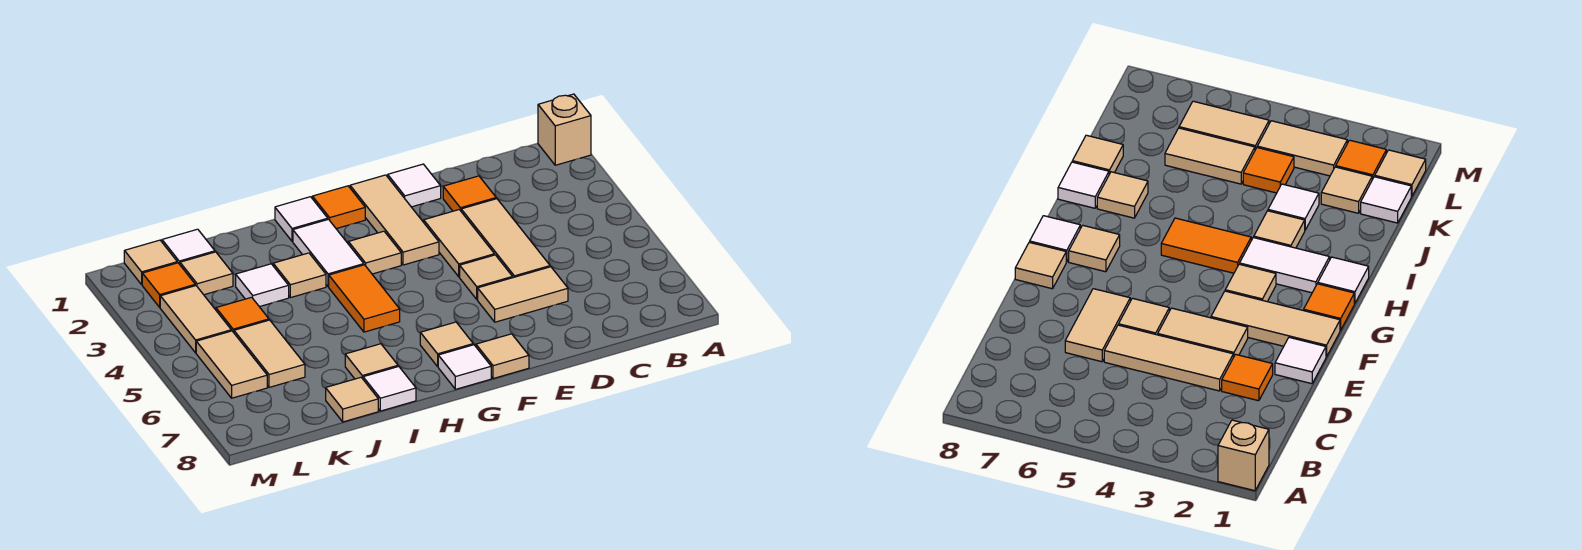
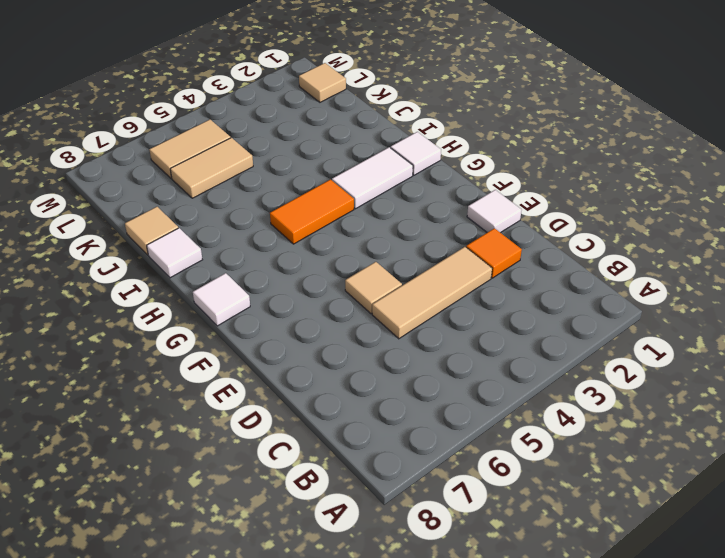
none -> tan 1x1 brick [538,94,591,165]
none -> tan 1x2 tile [478,267,568,322]
none -> tan 1x2 tile [424,210,495,277]

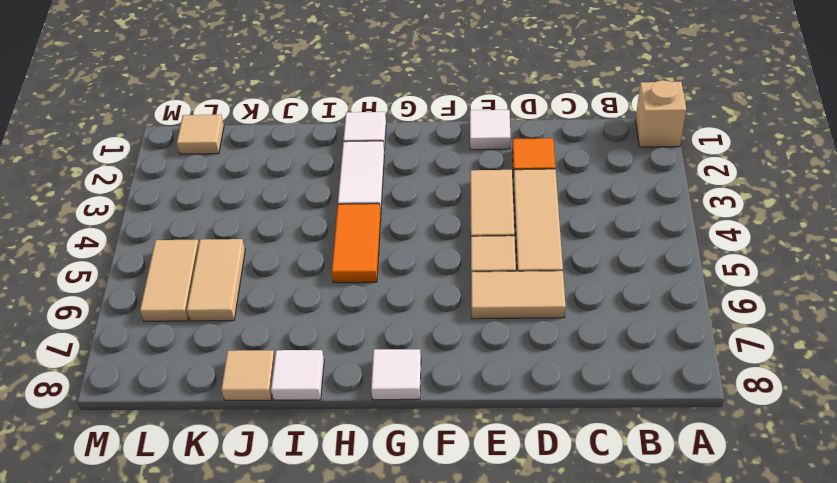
none -> tan 1x3 tile [350,175,439,265]
none -> tan 1x1 tile [476,334,529,379]
none -> orange 1x1 tile [312,186,365,229]

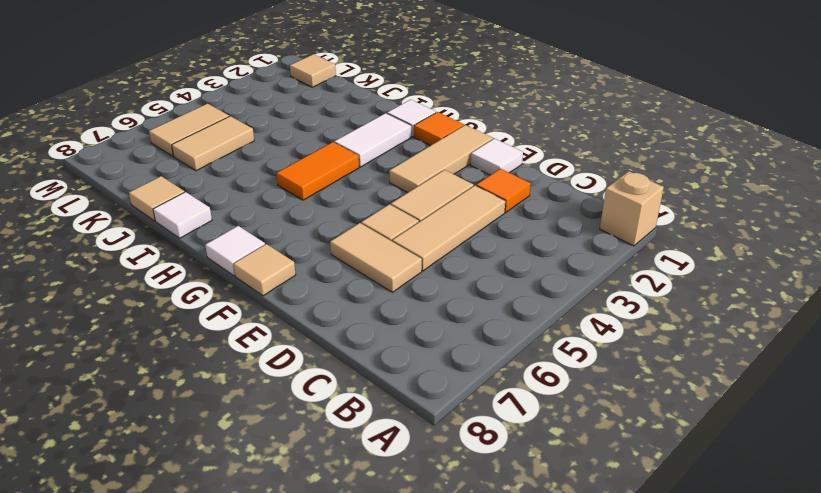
none -> tan 1x1 tile [348,231,401,274]
none -> tan 1x1 tile [420,322,473,366]
none -> tan 1x1 tile [273,253,326,298]

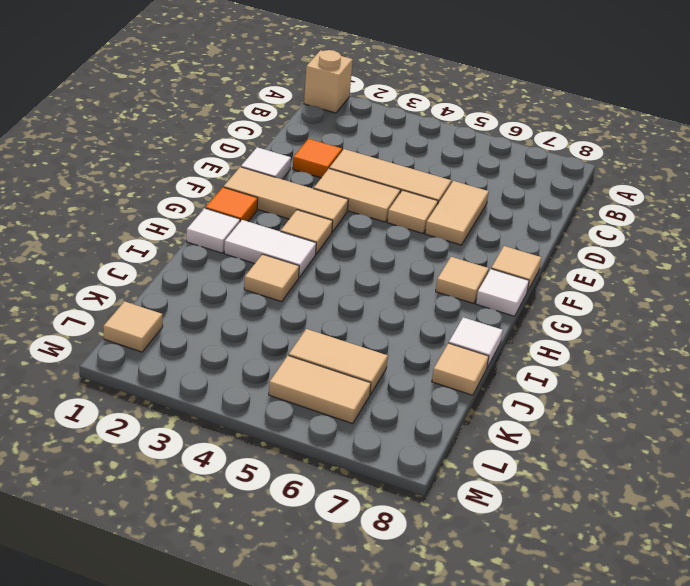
none -> orange 1x2 tile [329,265,400,332]
none -> tan 1x1 tile [345,344,398,379]
none -> white 1x1 tile [236,264,289,307]

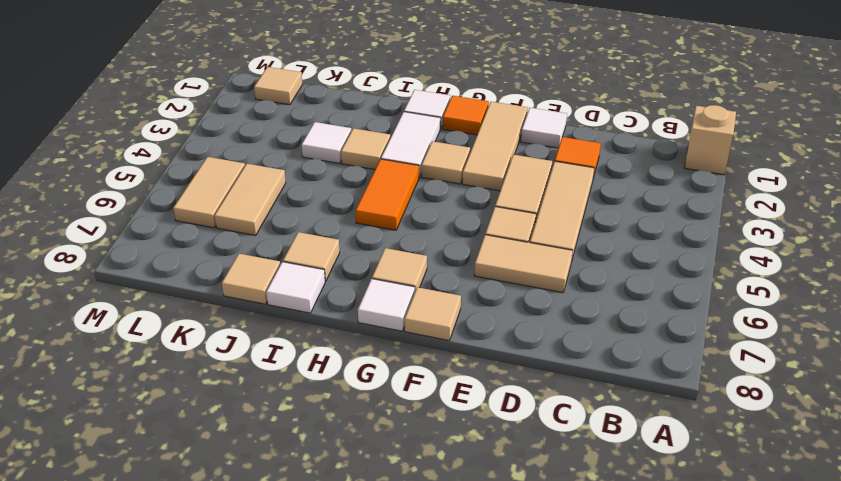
none -> white 1x1 tile [162,229,215,264]
none -> tan 1x1 tile [180,252,233,295]
none -> orange 1x1 tile [216,297,269,333]

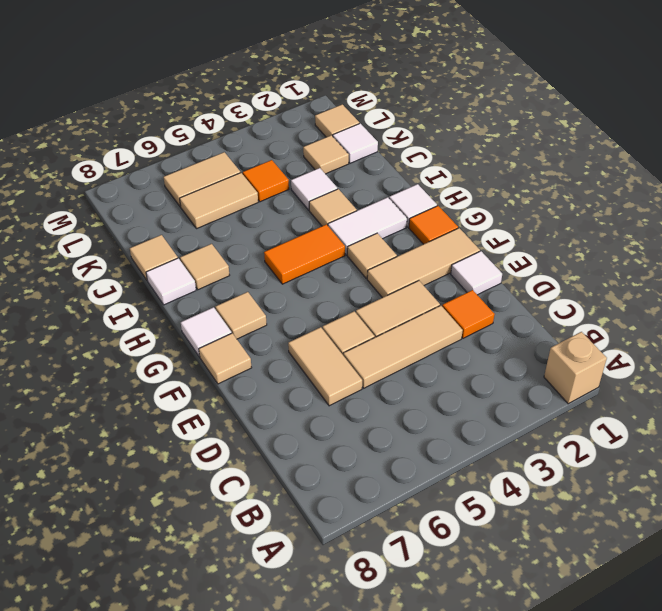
none -> orange 1x1 tile [142,263,195,307]
none -> tan 1x2 tile [160,286,231,353]

